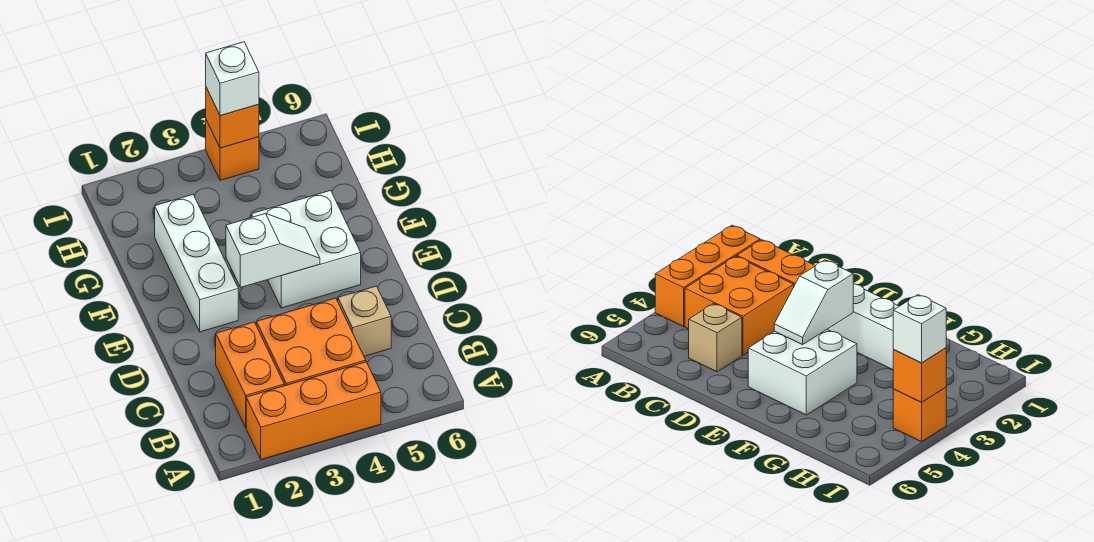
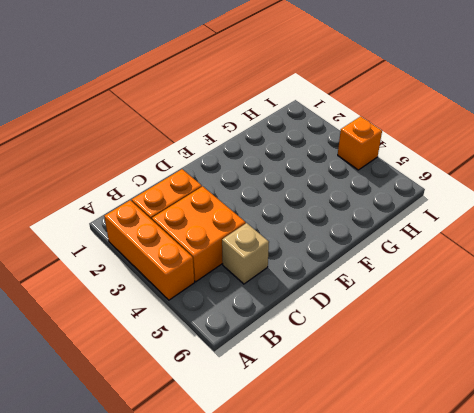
none -> white 1x3 brick [155,195,238,332]
none -> white 2x2 brick [251,190,361,308]

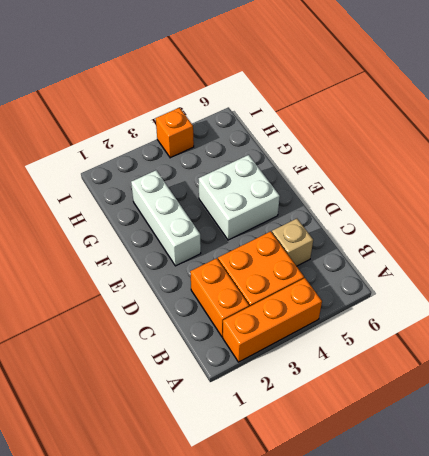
none -> white 1x2 slope [226,213,320,287]
none -> orange 1x1 brick [206,88,259,148]

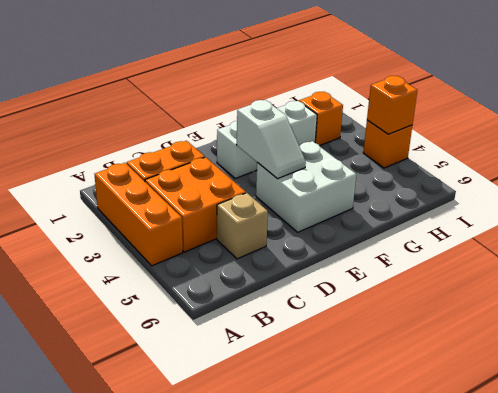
orange 1x1 brick [299,92,343,146] -> none
none -> white 1x1 brick [206,42,259,116]

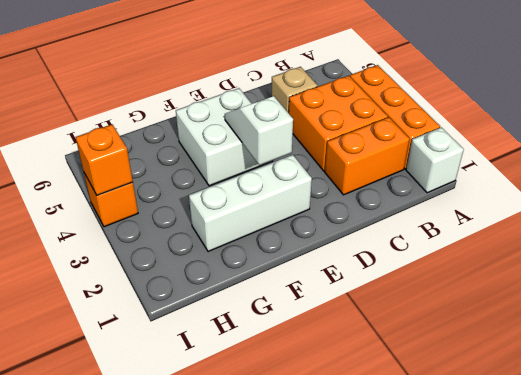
white 1x1 brick [406,127,464,193] -> white 1x1 brick moved to [206,42,259,116]

